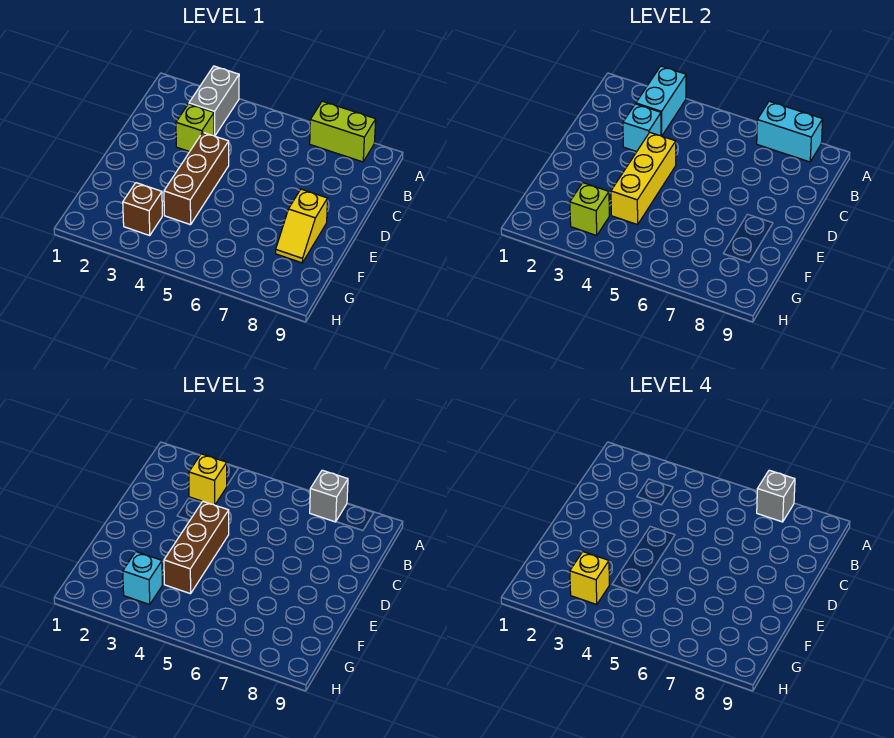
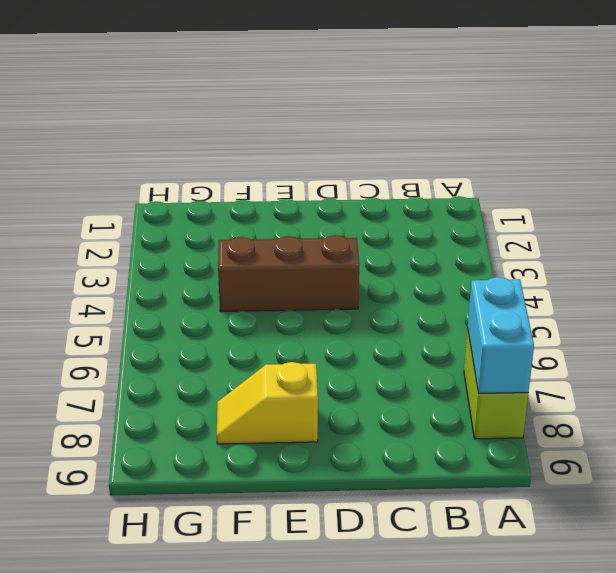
none -> grey 1x2 brick [189,66,239,136]
none -> lime 1x1 brick [176,104,214,152]
none -> brown 1x1 brick [123,183,162,235]

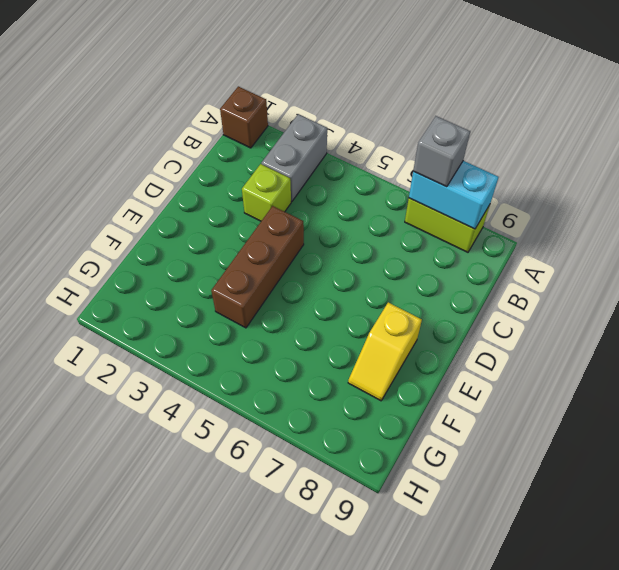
brown 1x1 brick [220,86,268,148] -> brown 1x1 brick moved to [123,183,162,235]
none -> cyan 1x2 brick [636,66,686,136]
none -> cyan 1x1 brick [623,104,661,152]
none -> yellow 1x3 brick [611,133,676,225]

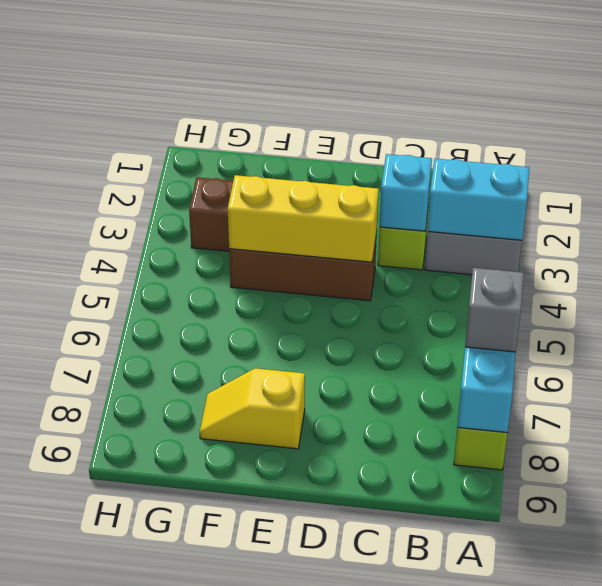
none -> lime 1x1 brick [570,183,609,235]
none -> yellow 1x1 brick [189,454,227,505]
none -> brown 1x3 brick [164,501,229,594]

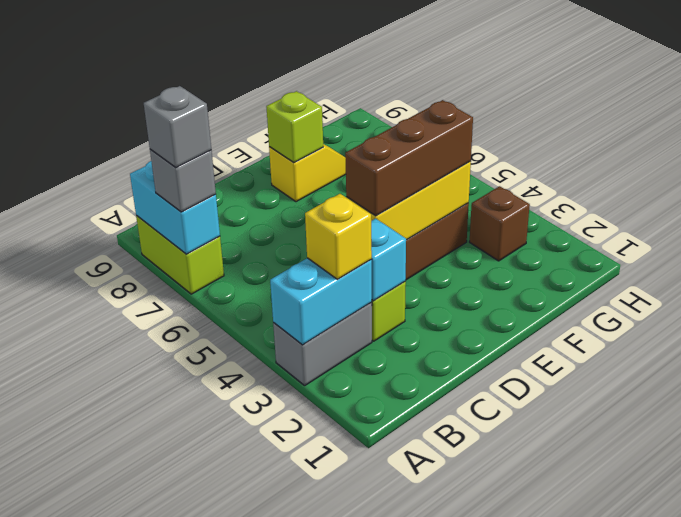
lime 1x1 brick [266,91,323,162] -> lime 1x1 brick moved to [570,183,609,235]
none -> cyan 1x1 brick [123,552,162,604]
none -> yellow 1x1 brick [570,552,609,604]

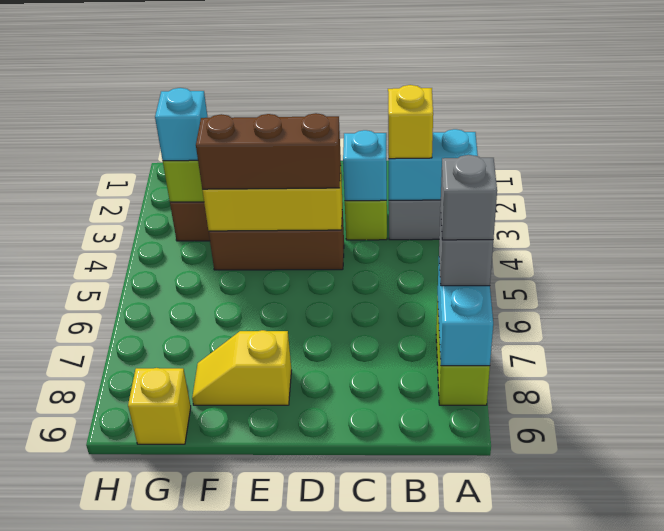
yellow 1x1 brick [128,368,191,444] -> yellow 1x1 brick moved to [570,552,609,604]

